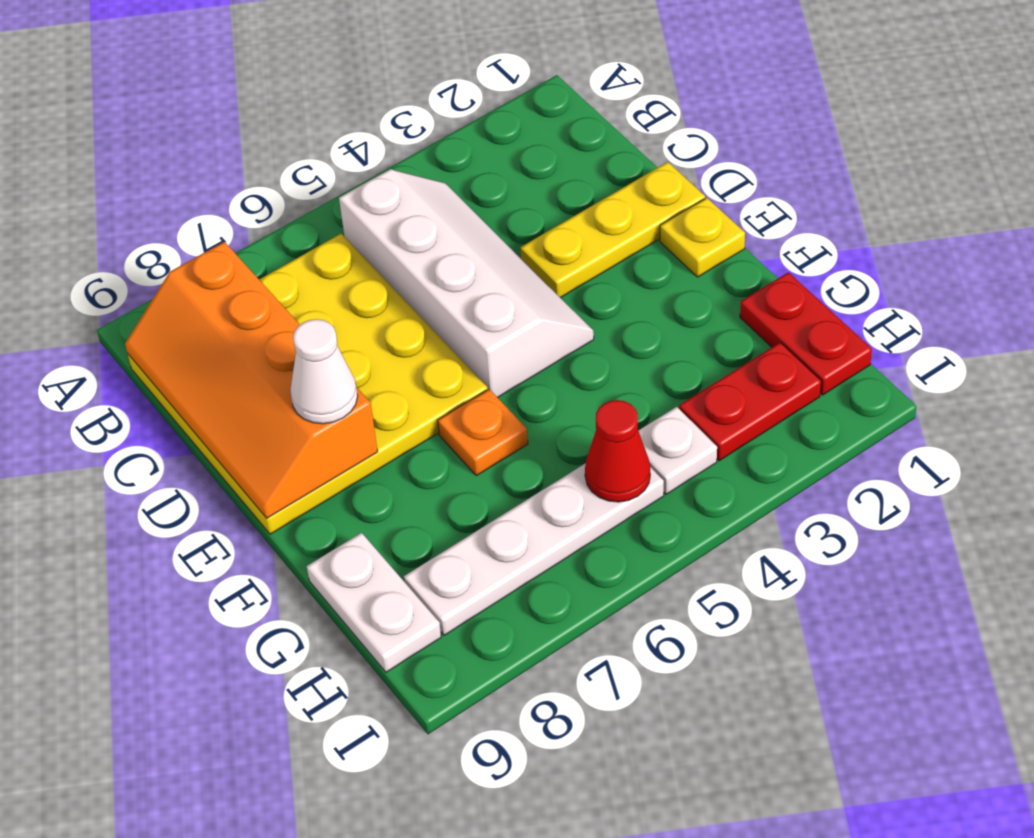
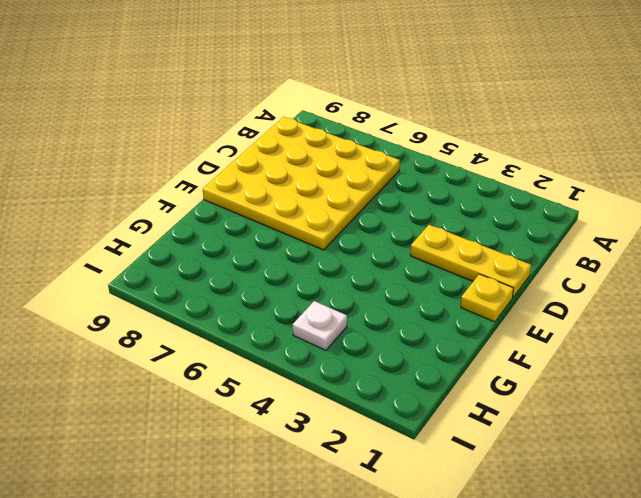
none -> white 2x4 slope [339,169,594,398]
none -> orange 1x1 plate [438,389,528,476]
none -> red 1x2 plate [740,272,872,395]

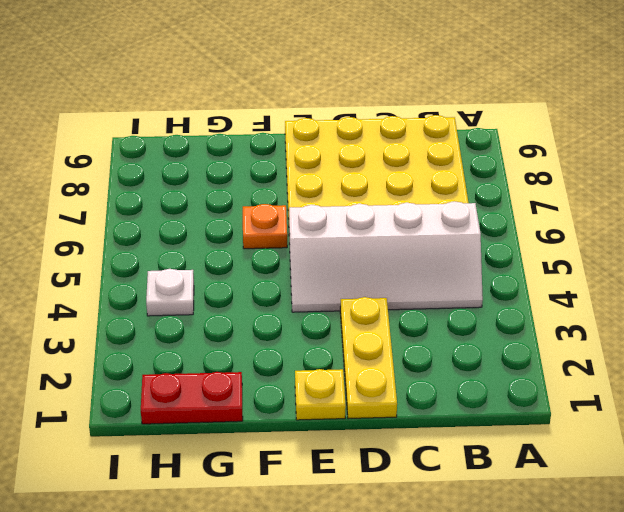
none -> white 1x2 plate [307,533,441,672]
none -> red 1x2 plate [679,342,821,461]
none -> white 1x4 plate [404,463,664,635]

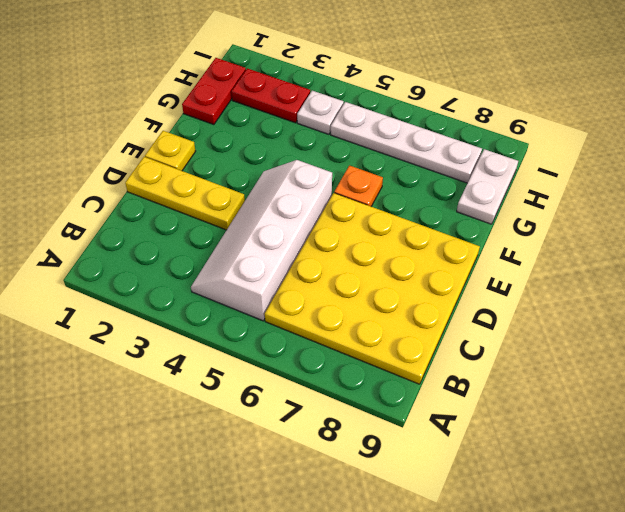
none -> orange 2x4 slope [125,242,378,518]
none -> red 1x1 cone [585,400,650,502]
none -> white 1x1 cone [290,319,358,424]

